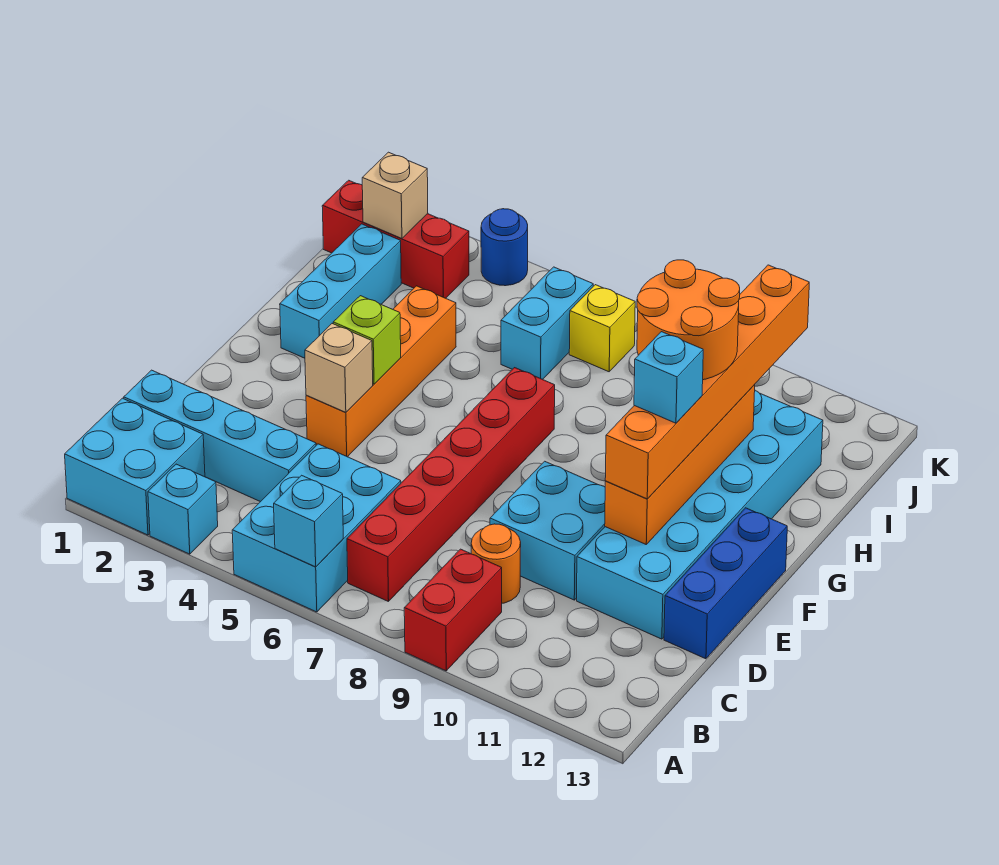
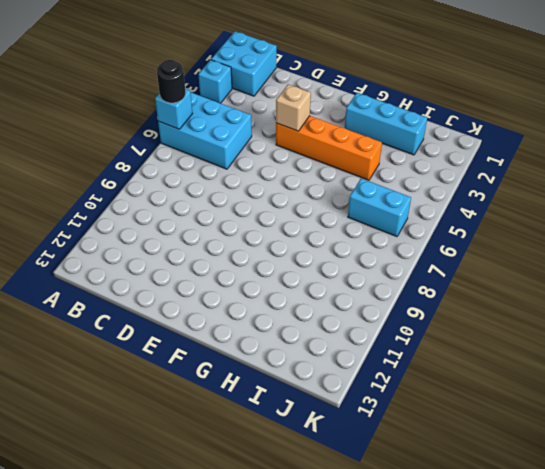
black 1x1 round brick [157,60,186,103] -> none
none -> red 1x2 brick [404,549,502,671]
none -> red 1x6 brick [347,368,555,602]
none -> cyan 1x4 brick [124,370,316,502]

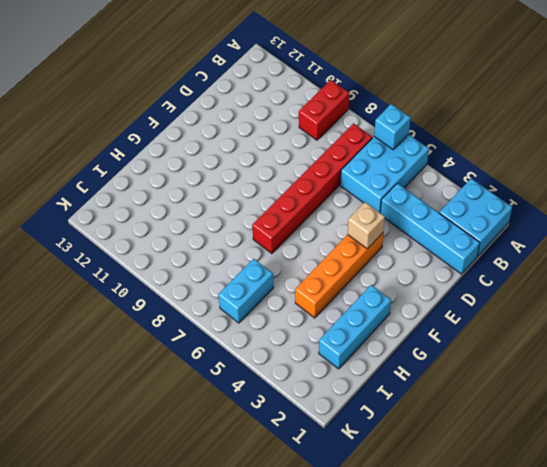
none -> cyan 1x1 brick [148,464,218,554]
none -> orange 1x1 round brick [471,524,521,603]
none -> cyan 2x2 brick [490,461,605,600]

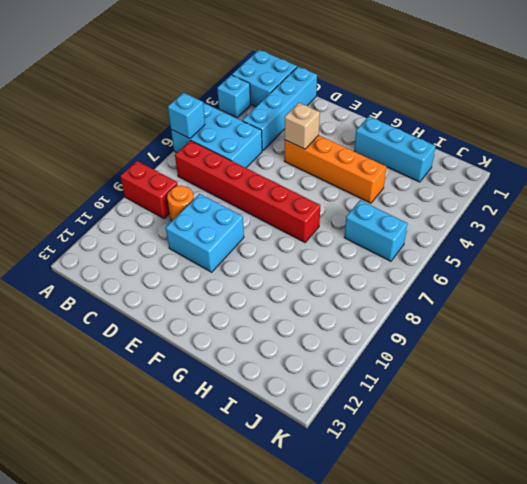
none -> cyan 2x6 brick [577,390,823,639]
none -> blue 1x3 brick [664,508,787,659]
none -> red 1x3 brick [322,180,469,298]

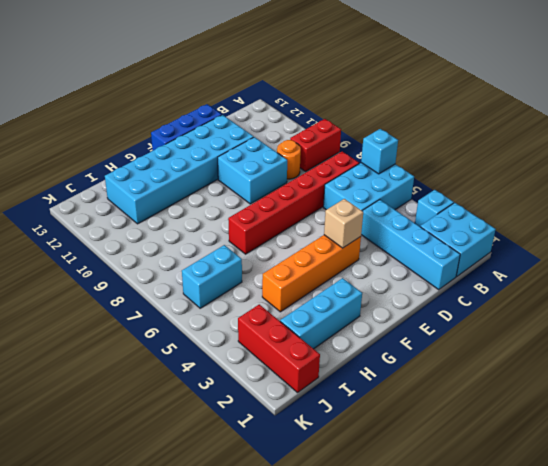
none -> yellow 1x1 brick [569,285,635,372]
none -> blue 1x1 round brick [481,209,528,286]
none -> orange 1x4 brick [605,385,755,544]

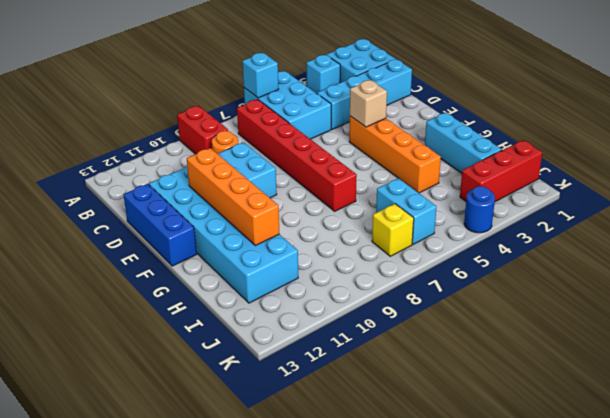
none -> lime 1x1 brick [333,296,401,384]
none -> tan 1x1 brick [362,152,428,239]
none -> orange 1x6 brick [605,265,809,499]

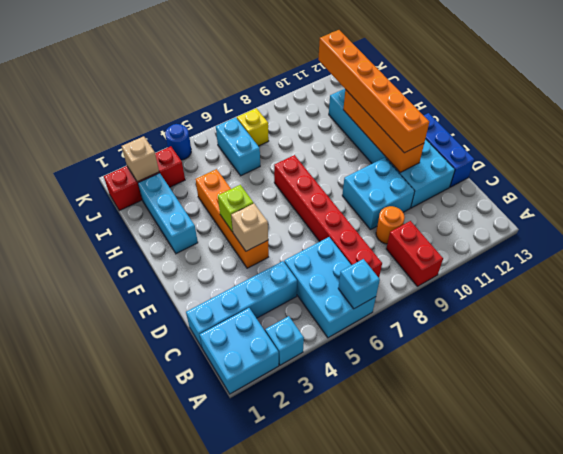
none -> cyan 1x1 brick [634,332,703,423]
none -> orange 2x2 round brick [637,260,740,380]

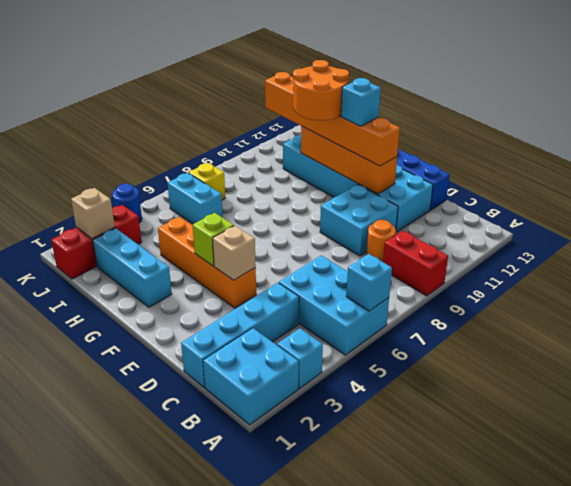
none -> red 1x6 brick [347,368,555,602]

